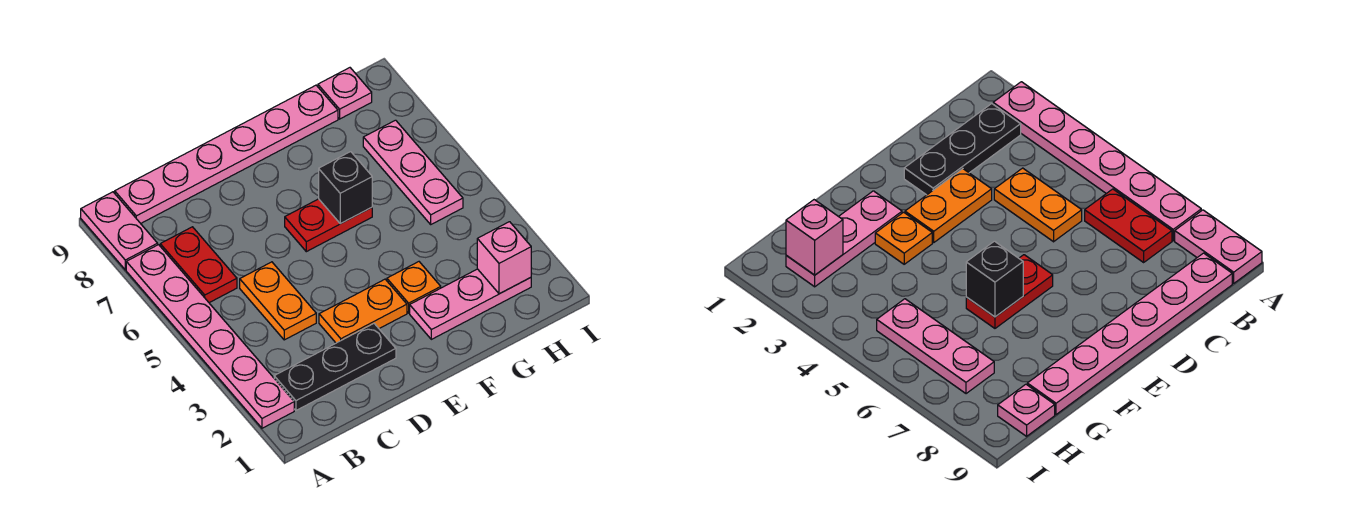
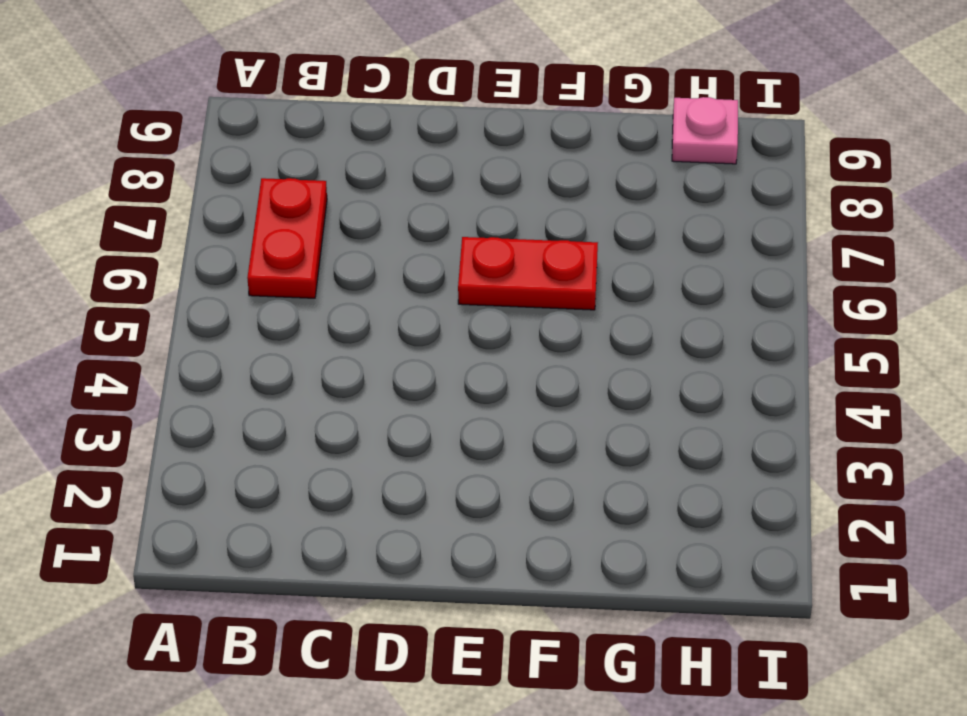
none -> pink 1x6 plate [126,245,294,428]
none -> pink 1x2 plate [81,192,158,270]
none -> black 1x3 plate [274,324,396,410]

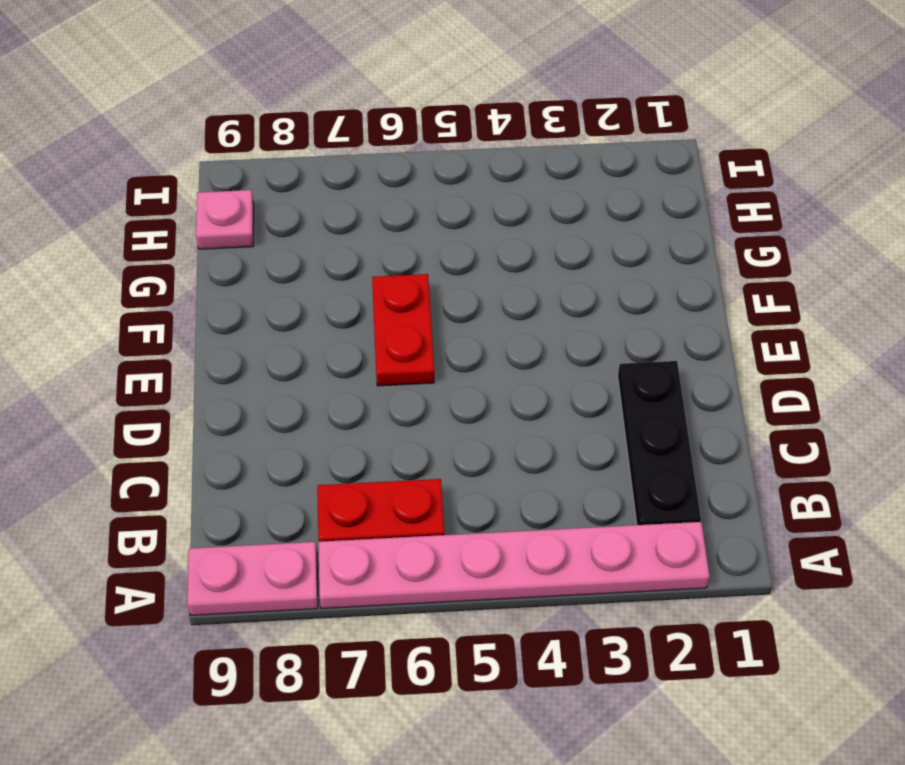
none -> pink 1x6 plate [115,85,338,223]
none -> orange 1x2 plate [240,262,316,340]
none -> orange 1x2 plate [319,279,407,343]

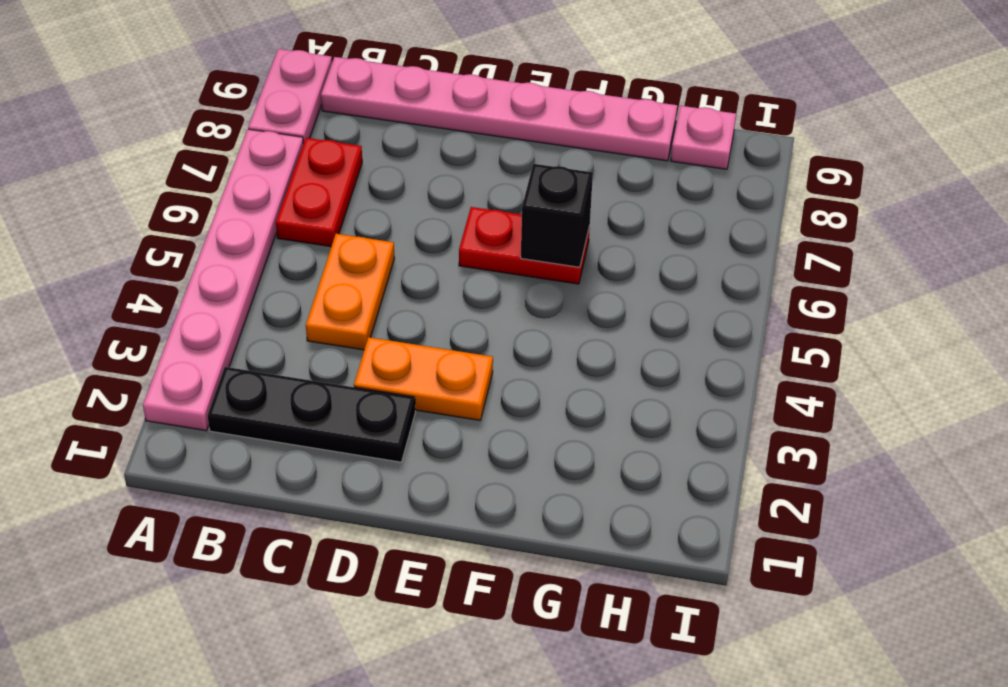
none -> pink 1x3 plate [410,269,531,339]
none -> orange 1x1 plate [387,262,441,313]
none -> pink 1x3 plate [363,120,463,224]

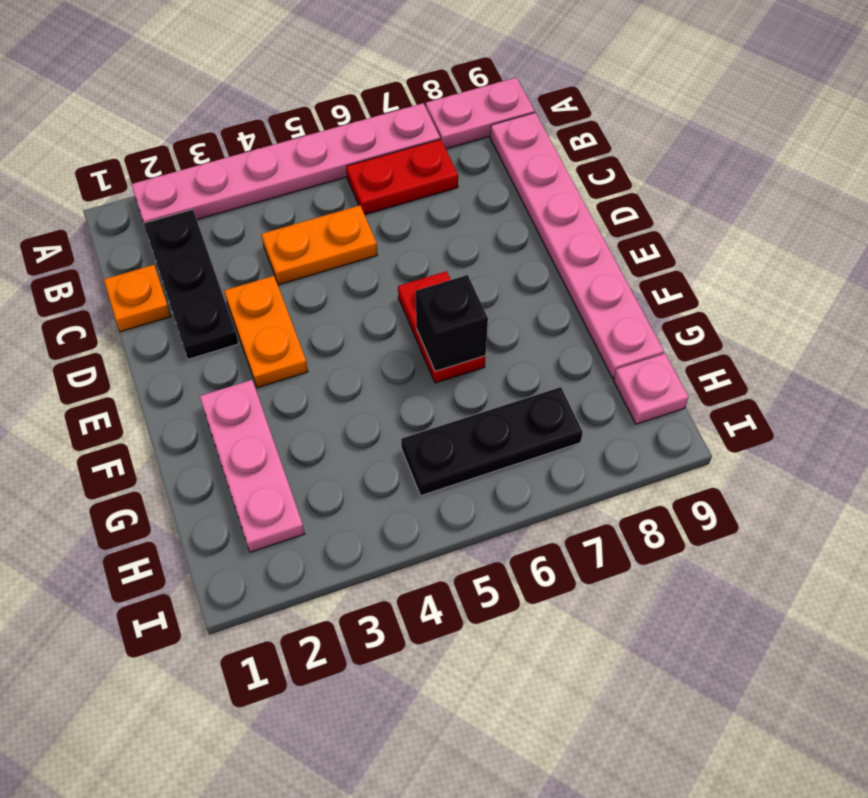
orange 1x1 plate [104,265,171,332] -> orange 1x1 plate moved to [387,262,441,313]
black 1x3 plate [401,387,583,496] -> pink 1x3 plate [363,120,463,224]
none -> pink 1x1 brick [477,222,531,294]

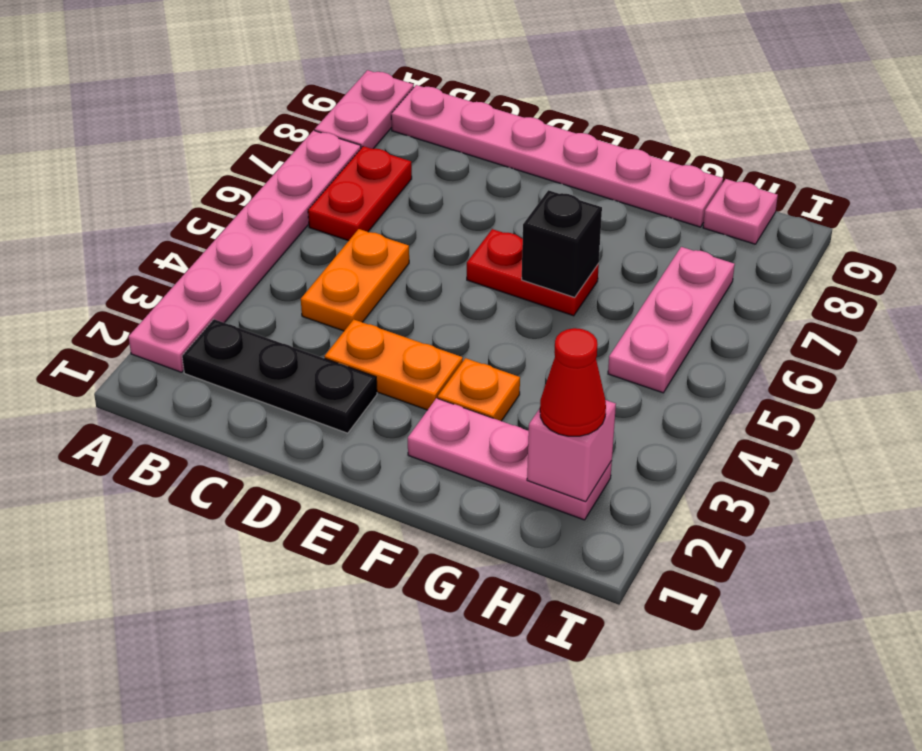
red 1x1 cone [540,328,606,436] -> none

